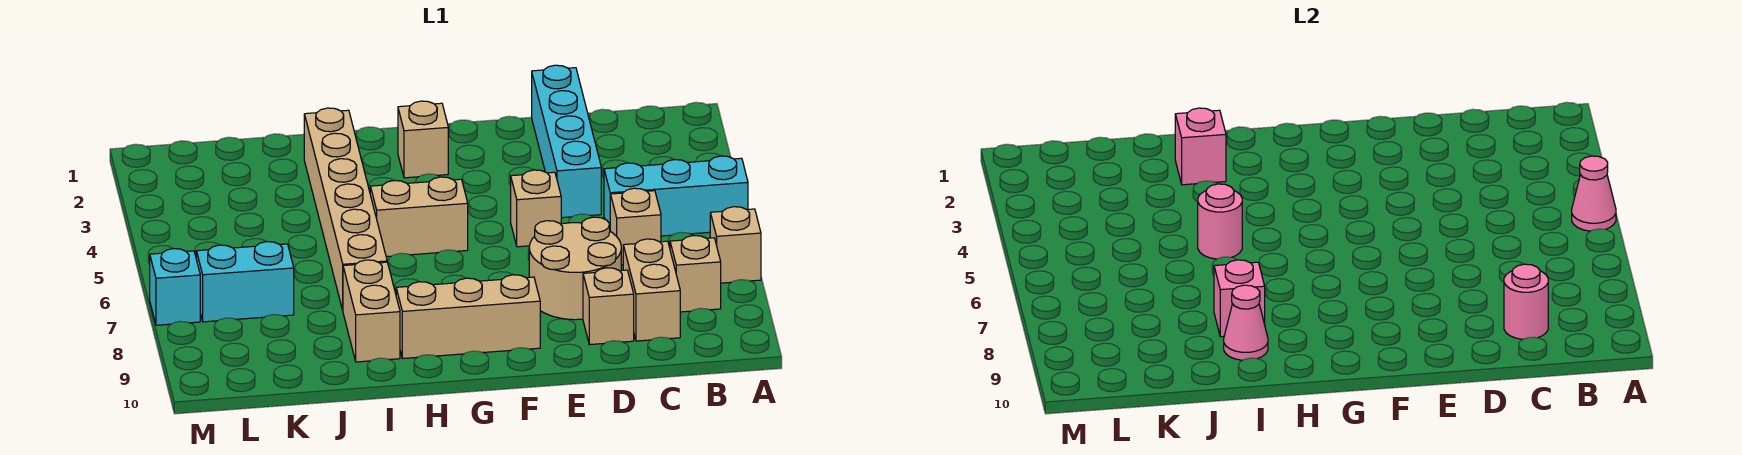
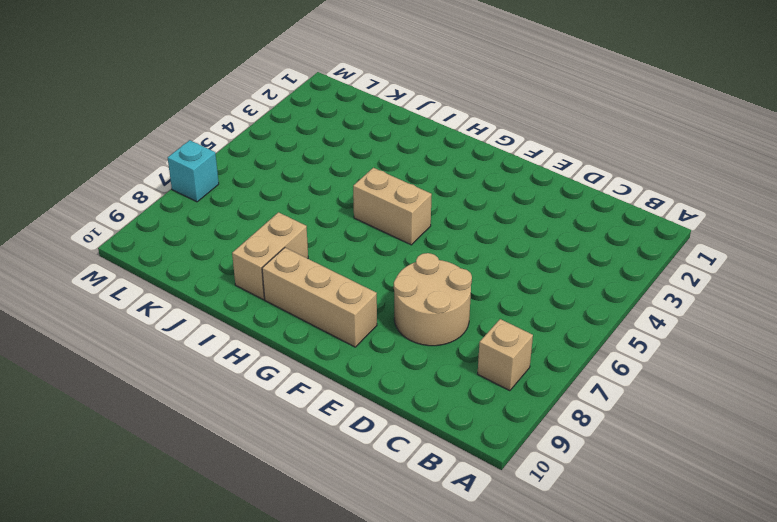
none -> cyan 1x3 brick [604,156,748,236]
none -> tan 1x1 brick [710,207,761,283]
none -> tan 1x1 brick [610,188,661,265]

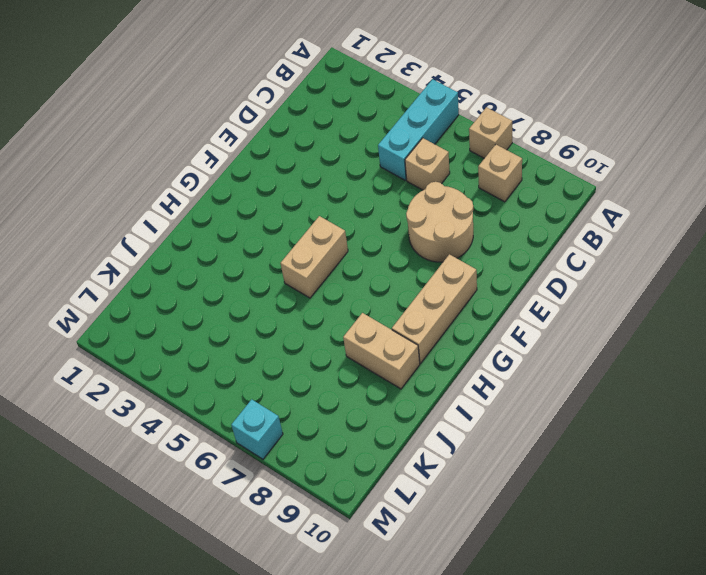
none -> tan 1x2 brick [623,239,680,341]
none -> cyan 1x4 brick [532,65,601,218]
none -> tan 1x1 brick [583,268,634,345]

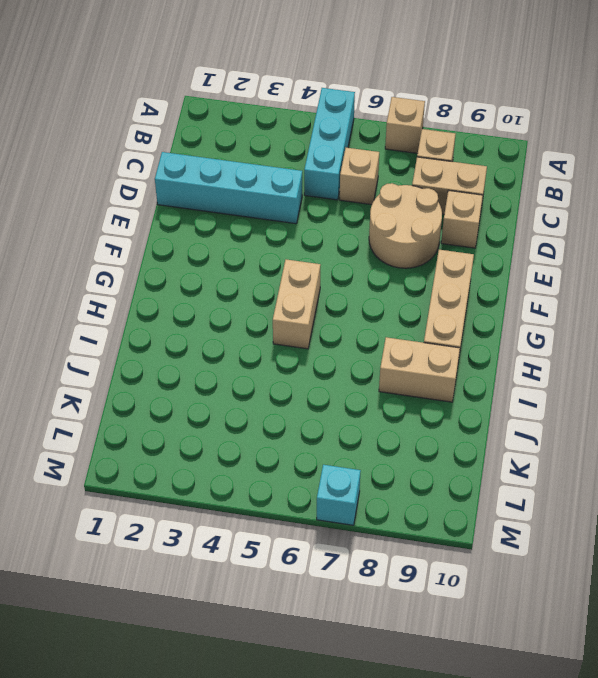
none -> tan 1x1 brick [511,170,561,247]
none -> tan 1x1 brick [398,101,448,178]
none -> tan 1x6 brick [304,108,387,310]

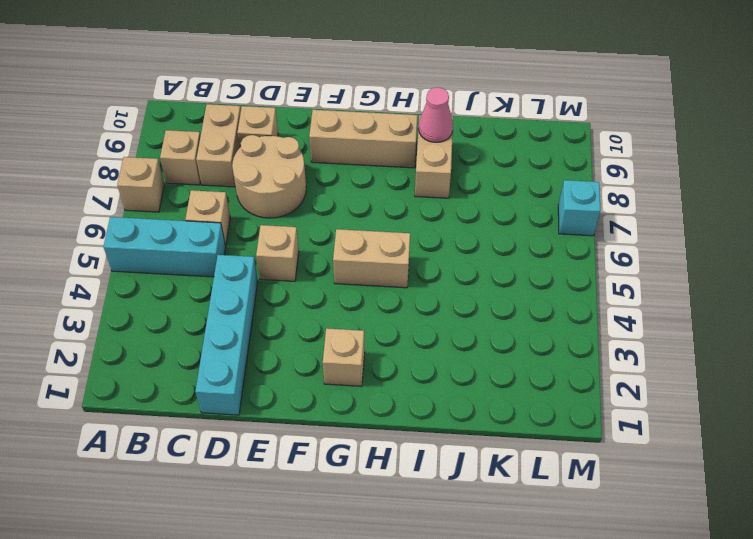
none -> tan 1x6 brick [304,108,387,310]
none -> cyan 1x2 brick [196,242,294,322]
none -> pink 1x1 cone [1572,156,1616,231]

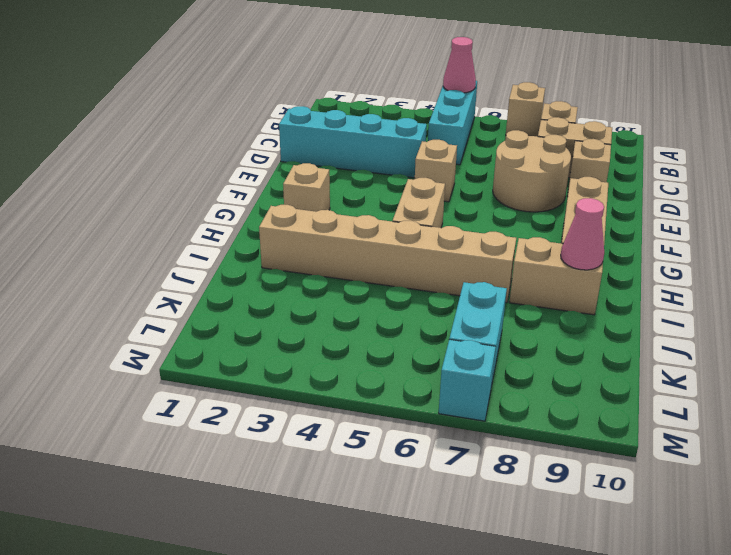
none -> tan 1x1 brick [610,188,661,265]
none -> pink 1x1 round brick [1504,264,1548,339]
none -> pink 1x1 brick [1175,108,1226,185]

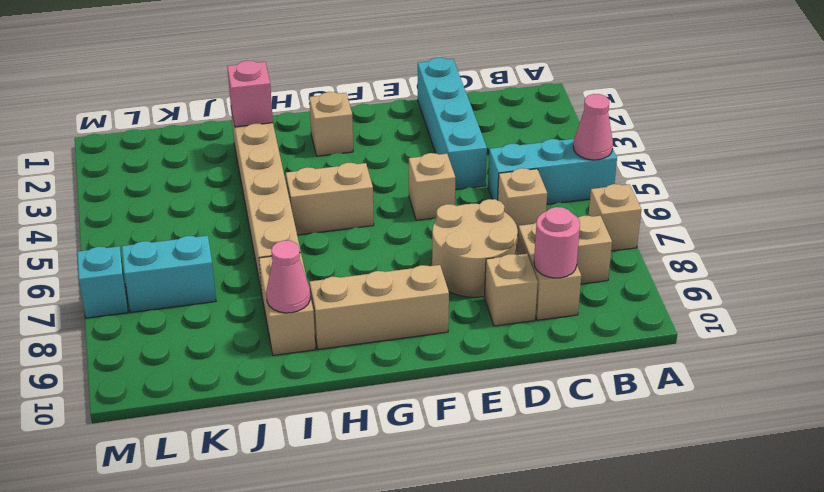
none -> pink 1x1 round brick [1198,184,1242,259]
none -> pink 1x1 brick [1214,260,1265,337]

